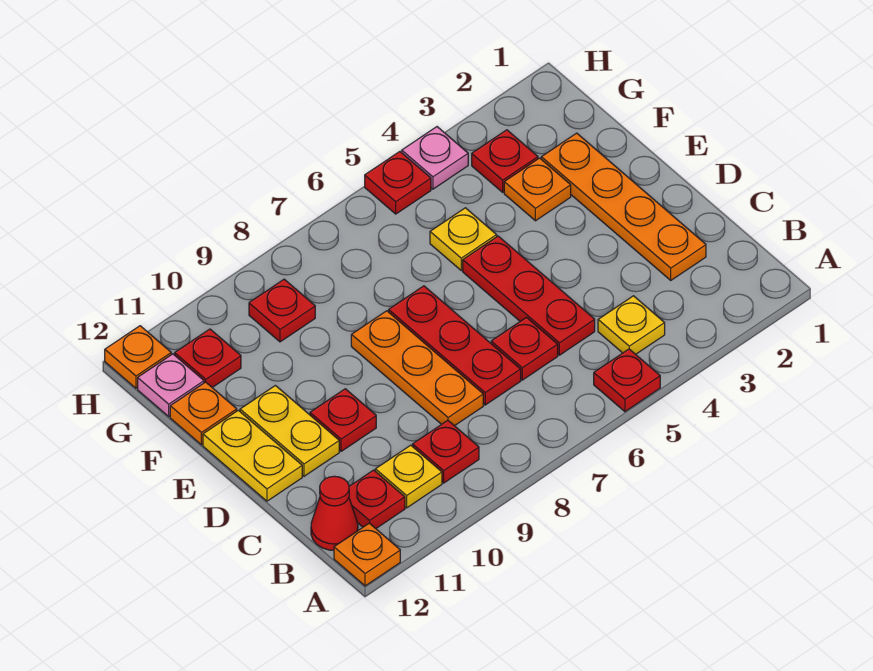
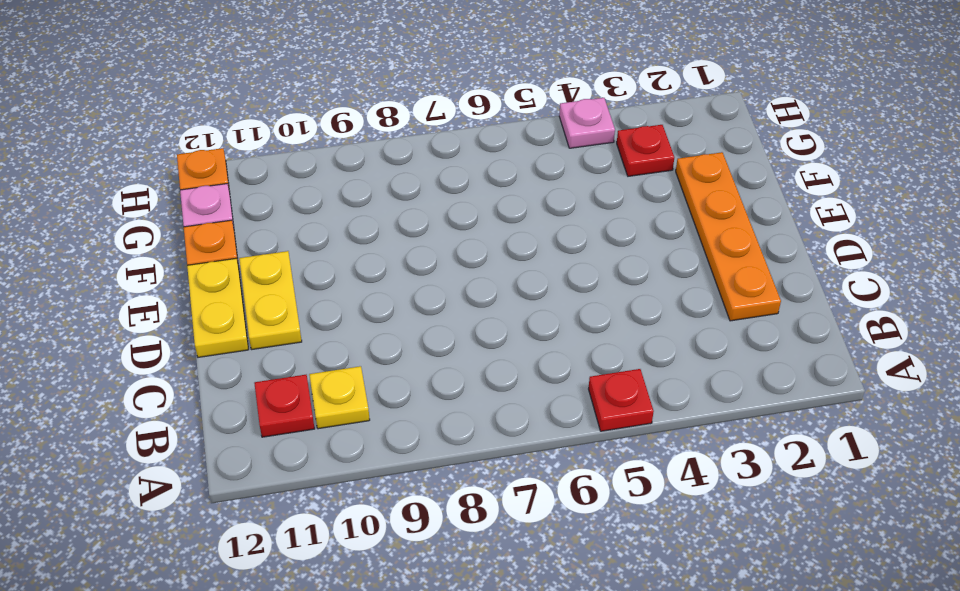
none -> orange 1x1 plate [334,523,400,586]
none -> yellow 1x1 plate [598,296,665,354]
none -> red 1x1 plate [413,420,479,483]

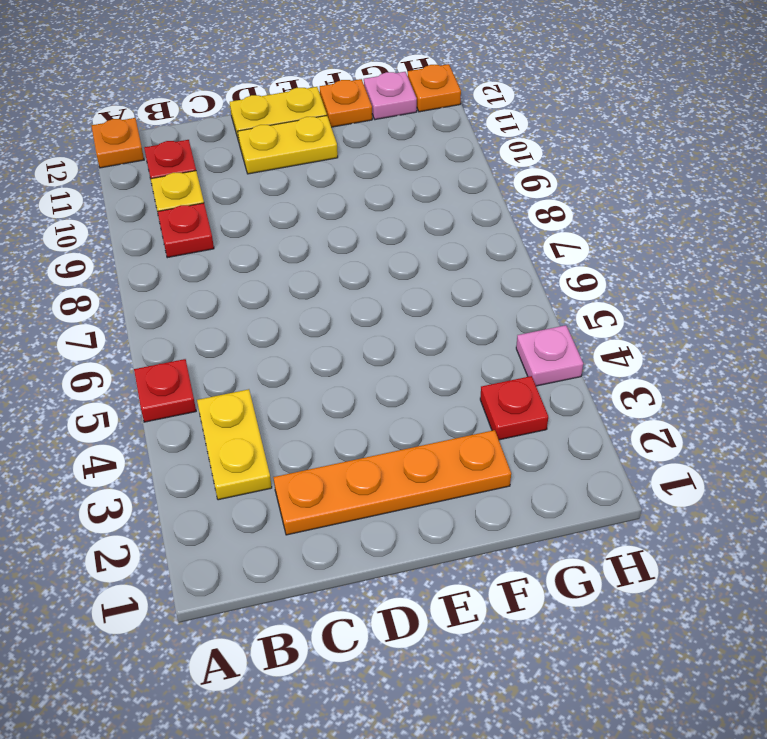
yellow 1x2 plate [197,389,272,500] -> yellow 1x1 plate [598,296,665,354]
none -> red 1x1 cone [311,476,358,550]
none -> red 1x3 plate [463,236,595,355]
none -> red 1x1 plate [491,318,558,380]

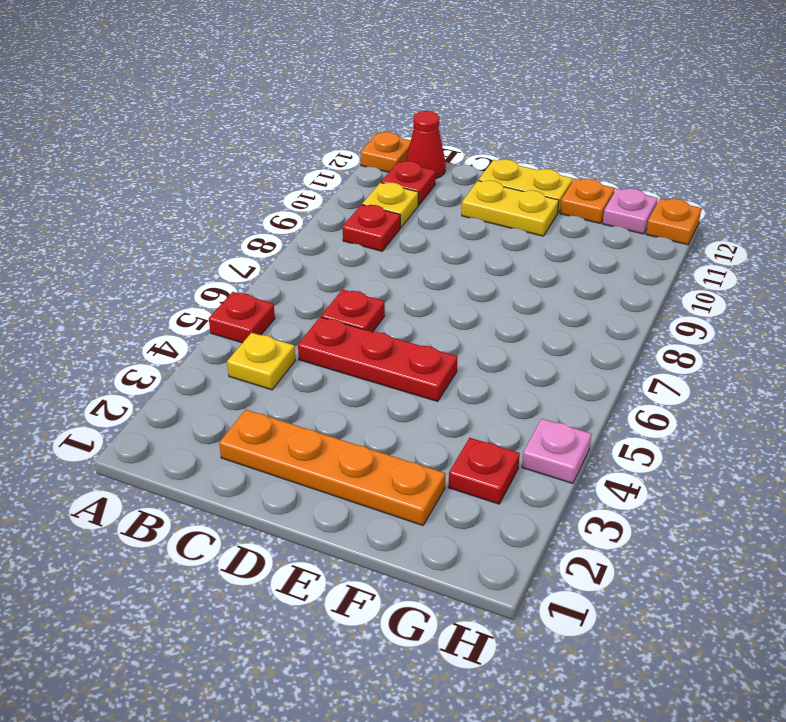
none -> red 1x3 plate [389,286,521,405]
none -> orange 1x3 plate [351,311,483,426]
none -> red 1x1 plate [310,389,376,451]

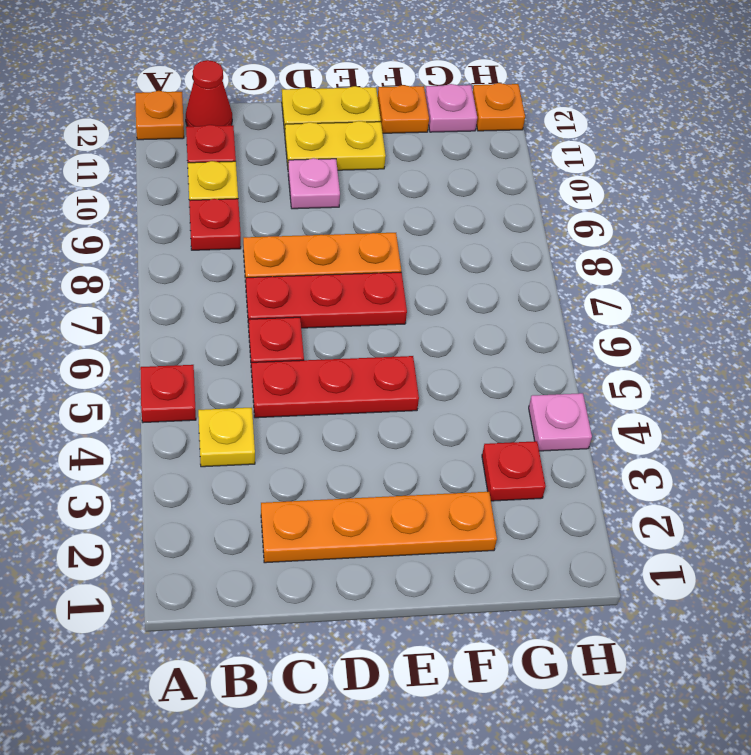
pink 1x1 plate [288,158,340,209] -> red 1x1 plate [310,389,376,451]
none -> orange 1x1 plate [504,158,571,221]
none -> yellow 1x1 plate [430,208,497,270]
none -> red 1x1 plate [249,279,315,342]

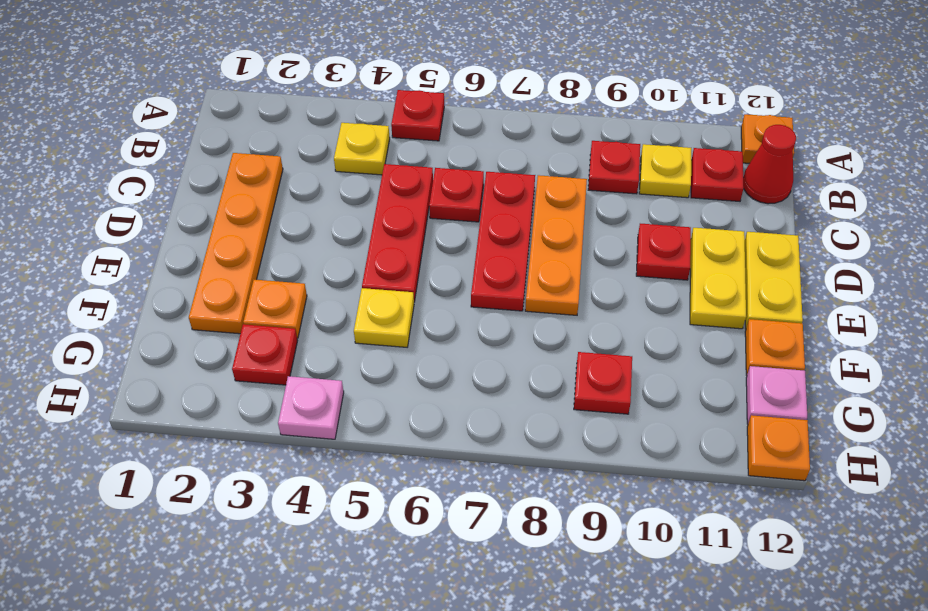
none -> red 1x1 plate [175,329,241,387]
none -> red 1x1 plate [365,152,431,214]

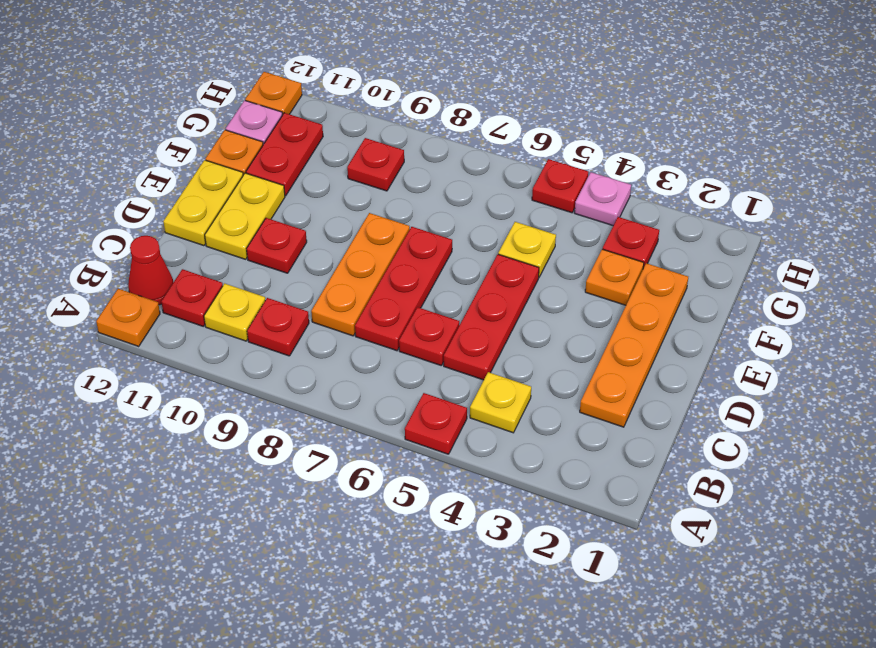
red 1x2 plate [246,113,323,196] -> red 1x1 plate [175,329,241,387]

